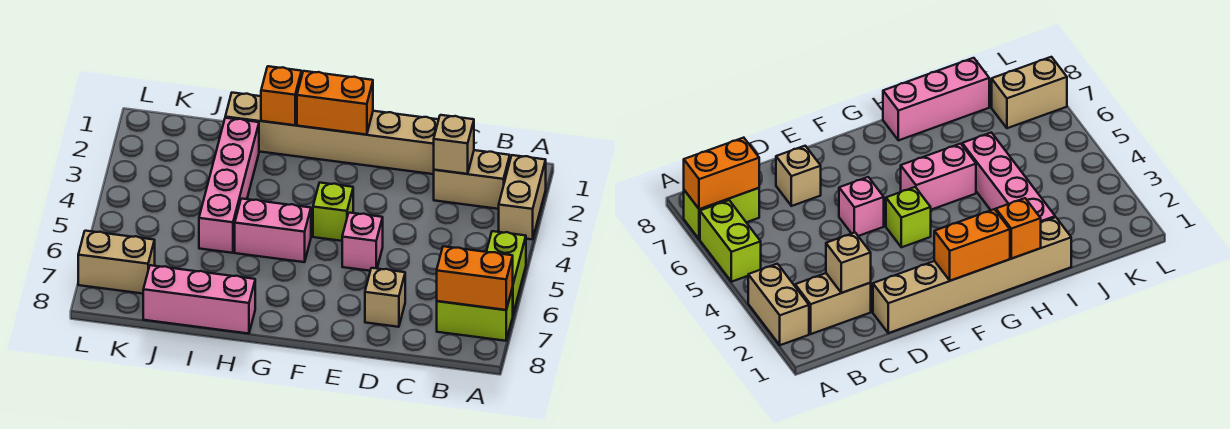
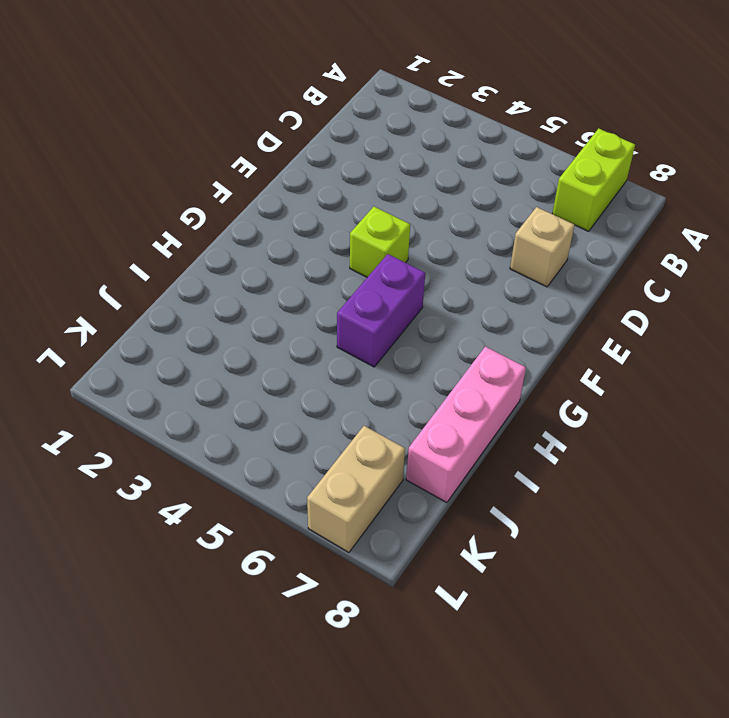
purple 1x2 brick [337,254,425,367] -> pink 1x2 brick [235,199,311,262]
none -> tan 1x2 brick [499,155,546,239]
none -> lime 1x2 brick [486,231,526,314]
none -> tan 1x2 brick [434,150,510,209]

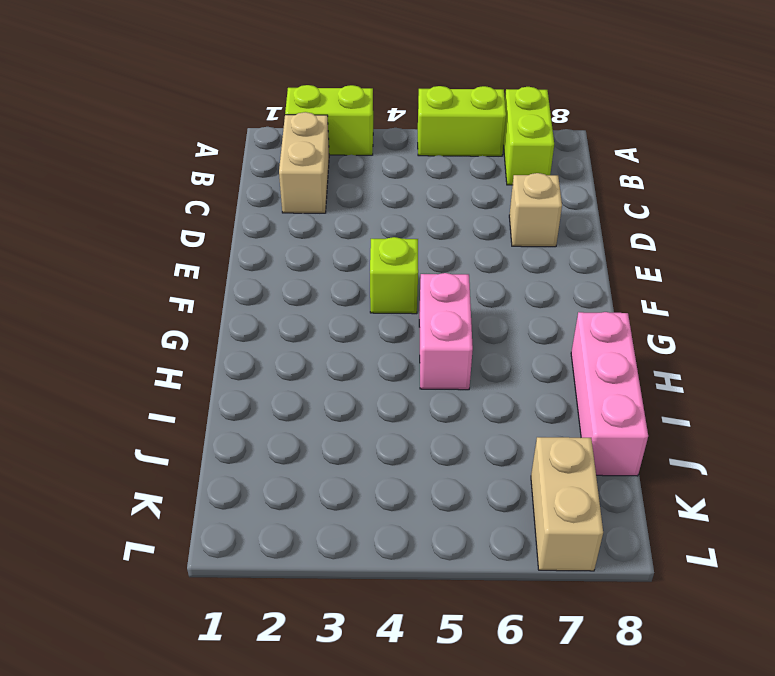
lime 1x2 brick [285,85,373,155] -> tan 1x2 brick [499,155,546,239]
none -> tan 1x6 brick [225,93,439,174]
none -> pink 1x1 brick [342,213,383,271]
none -> pink 1x4 brick [199,118,259,253]

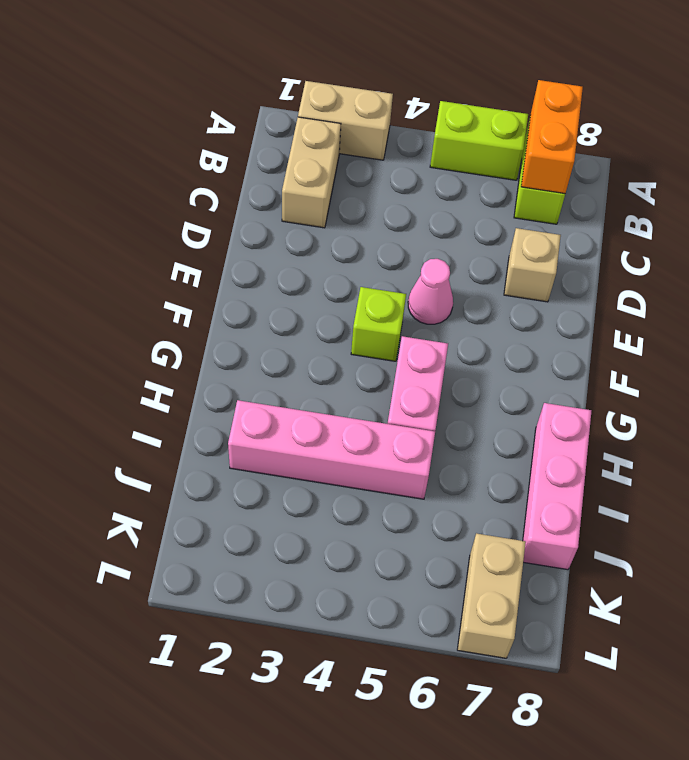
pink 1x1 cone [408,259,453,324] -> pink 1x1 brick [342,213,383,271]
none -> tan 1x6 brick [225,93,439,174]
none -> tan 1x1 brick [434,115,474,174]
none -> orange 1x2 brick [297,71,373,135]

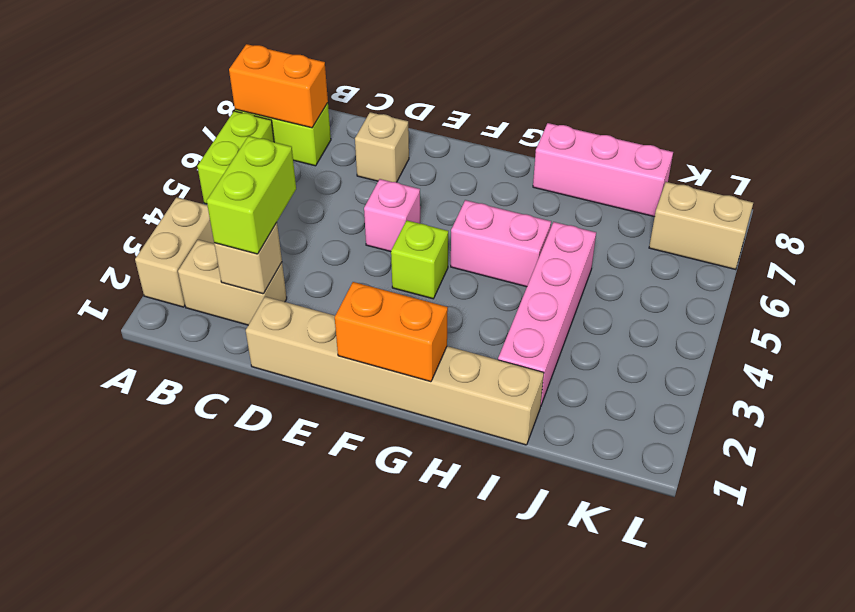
lime 1x2 brick [207,136,296,254] -> none
none -> orange 1x1 brick [261,66,302,125]

